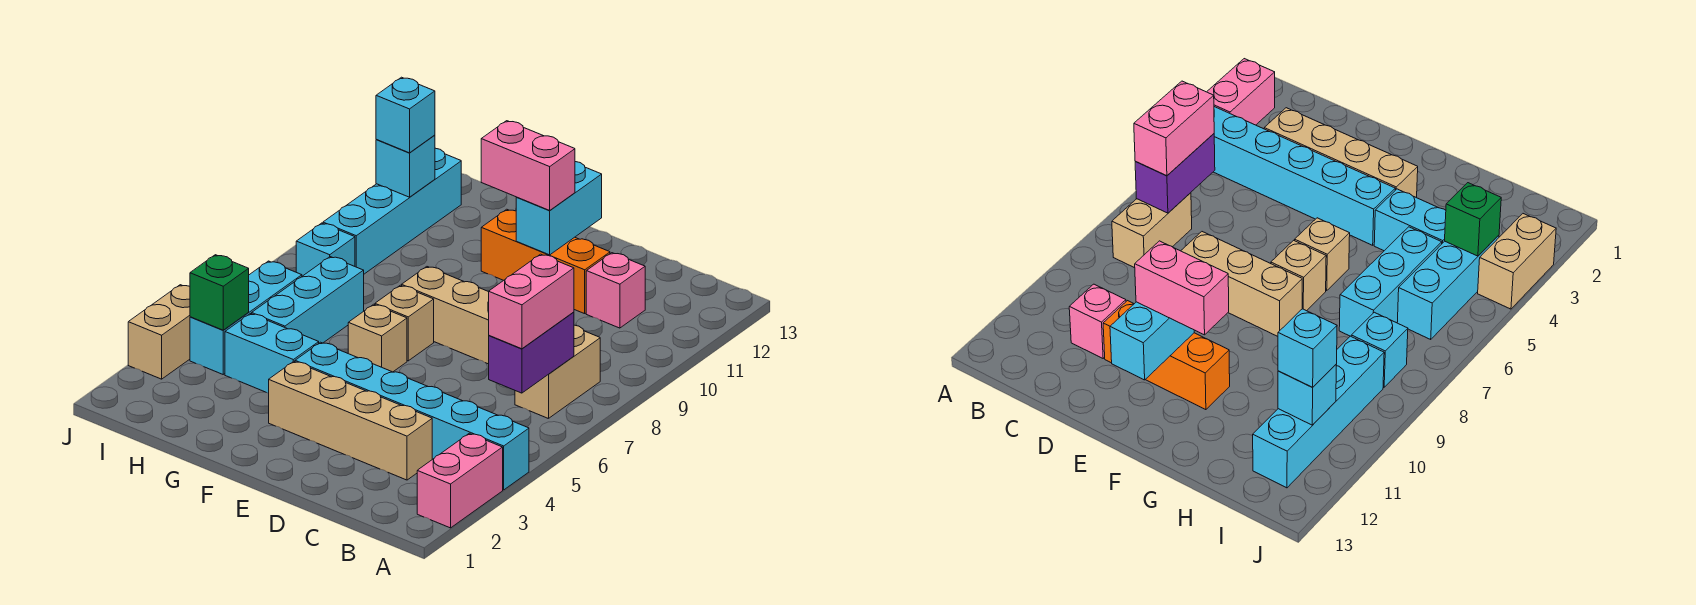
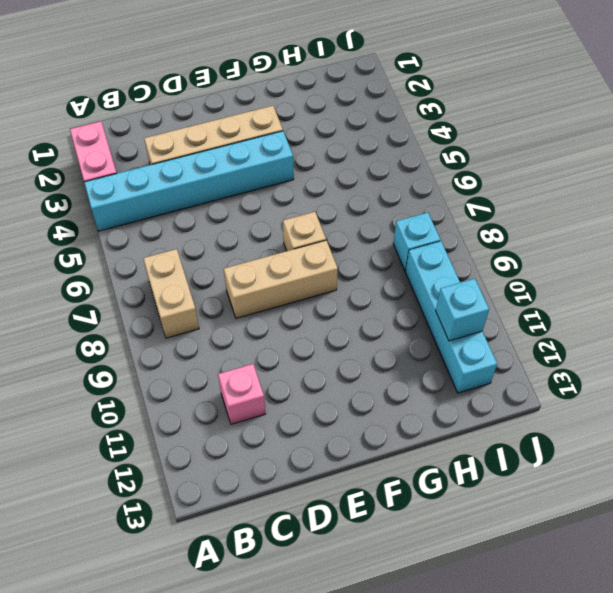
none -> orange 1x3 brick [481,209,610,314]
none -> tan 1x1 brick [348,304,407,372]
none -> cyan 1x2 brick [225,314,319,393]

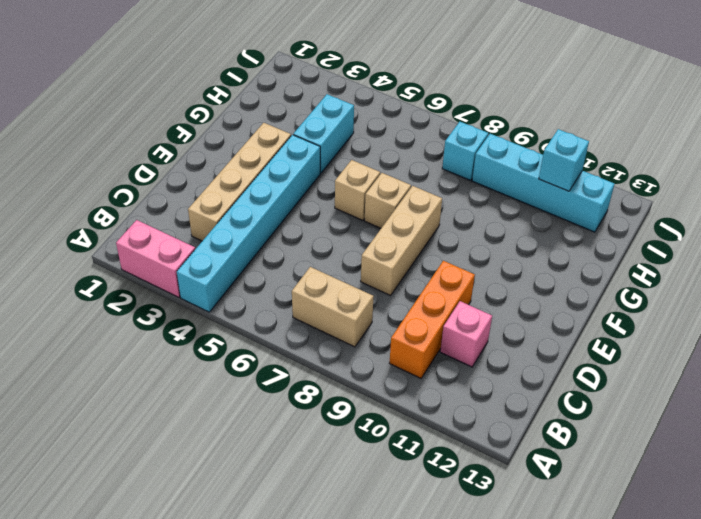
orange 1x3 brick [390,261,475,378] -> orange 1x3 brick moved to [481,209,610,314]
none -> cyan 1x3 brick [252,257,364,343]
none -> cyan 1x3 brick [190,261,302,374]
none -> tan 1x2 brick [128,285,190,379]

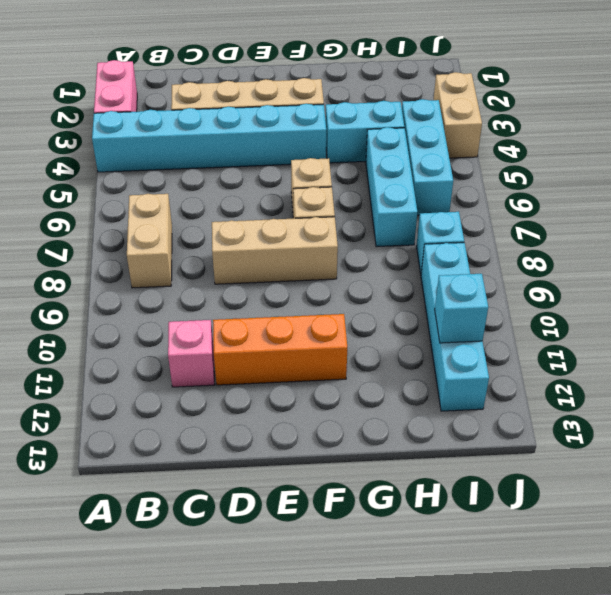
none -> purple 1x2 brick [489,312,574,393]
none -> cyan 1x2 brick [516,162,602,255]
none -> green 1x1 brick [190,255,249,330]

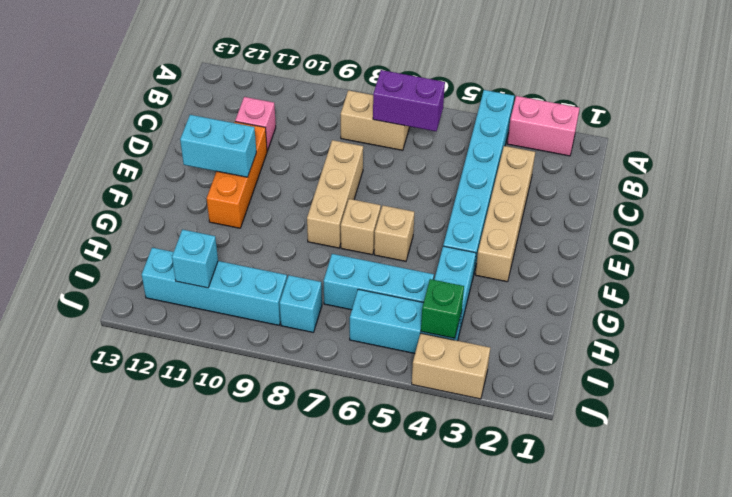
none -> pink 1x2 brick [489,254,574,349]
none -> pink 1x2 brick [481,121,575,210]
none -> cyan 1x1 brick [376,77,435,153]

